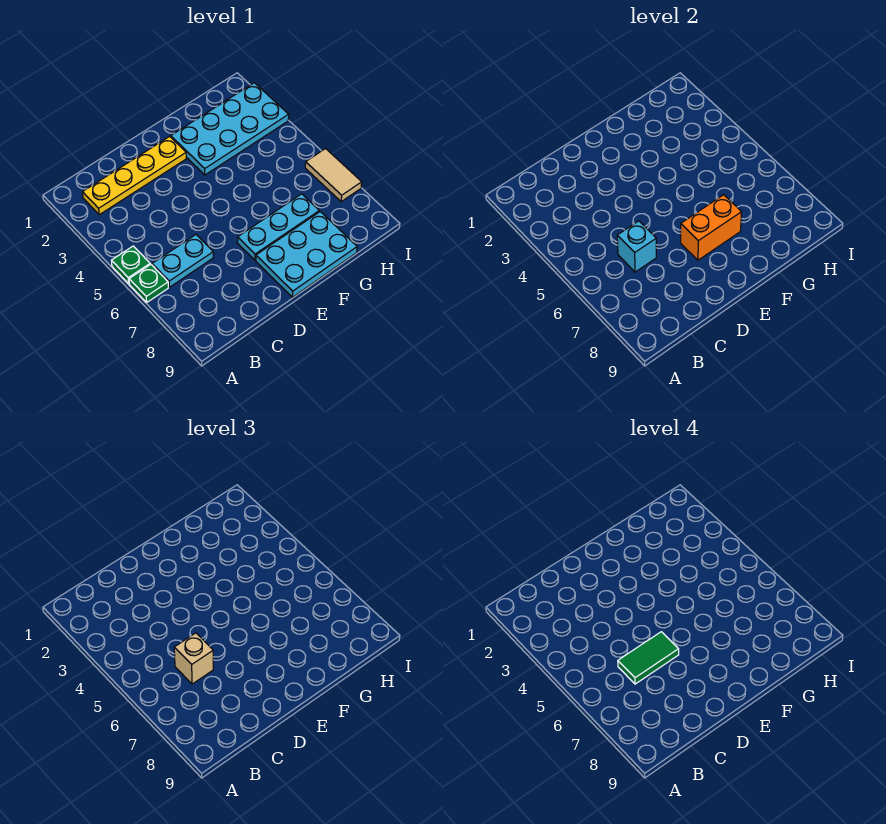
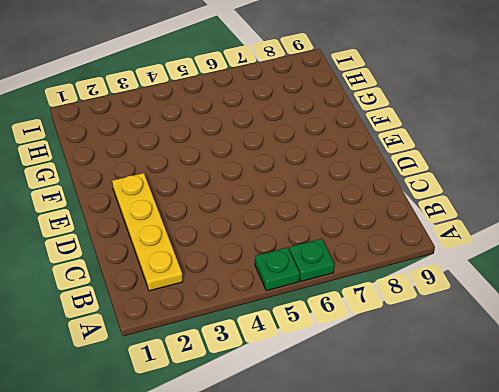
none -> cyan 1x2 plate [152,235,213,287]
none -> cyan 1x3 plate [237,194,319,260]
none -> cyan 2x3 plate [256,212,357,297]

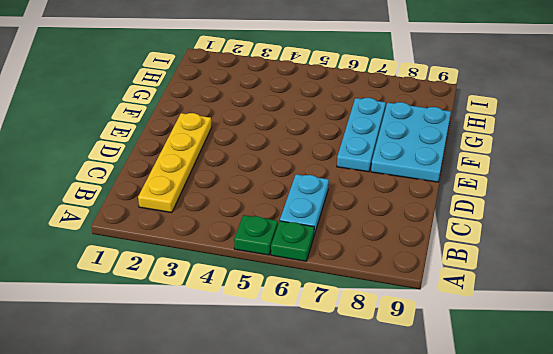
none -> cyan 2x4 plate [171,83,289,175]
none -> tan 1x2 tile [305,149,362,202]
none -> cyan 1x1 brick [617,221,656,272]

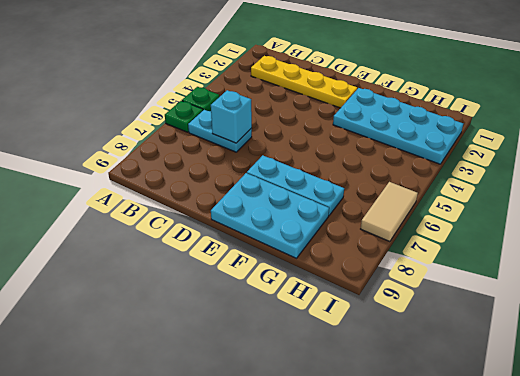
none -> orange 1x2 brick [680,195,742,260]
none -> tan 1x1 brick [174,633,213,684]
none -> green 1x2 tile [618,632,679,684]

